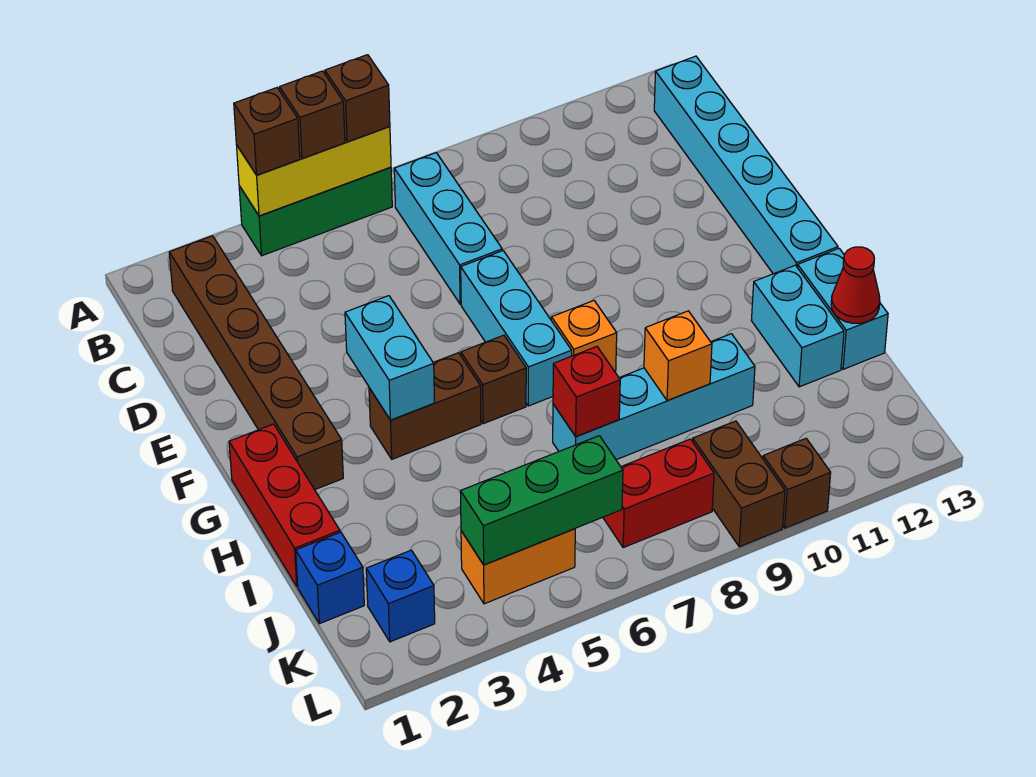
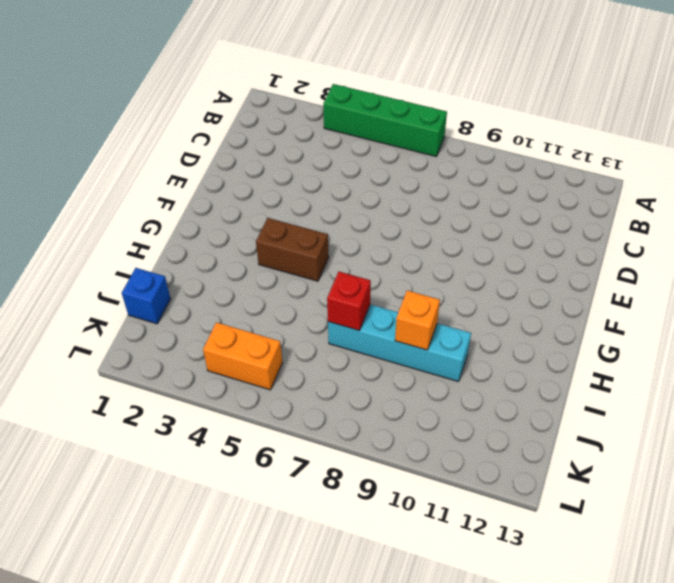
green 1x4 brick [323,84,447,156] -> green 1x3 brick [239,167,392,256]
none -> brown 1x6 brick [169,236,343,490]
none -> cyan 1x3 brick [394,153,502,304]
none -> cyan 1x6 brick [654,56,838,274]

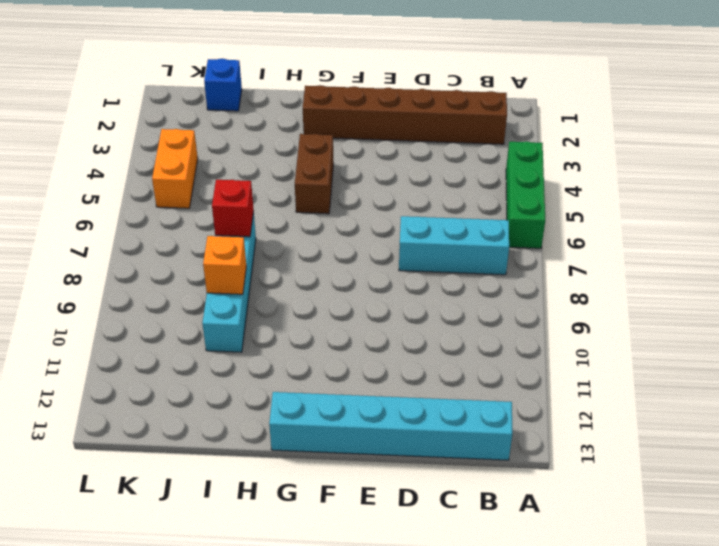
none -> cyan 1x3 brick [461,251,572,406]
none -> red 1x3 brick [229,424,340,586]
none -> brown 1x1 brick [461,335,526,424]

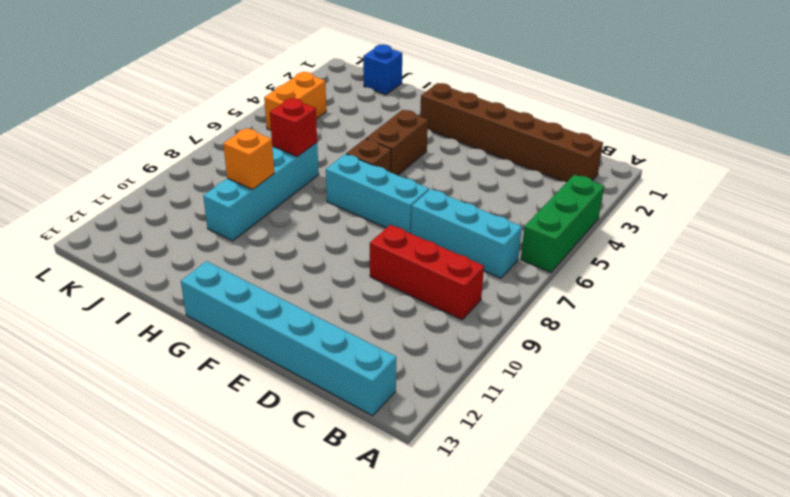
red 1x3 brick [370,225,484,320] -> red 1x3 brick moved to [229,424,340,586]
none -> orange 1x1 brick [551,301,617,372]
none -> cyan 1x2 brick [751,265,844,387]
none -> cyan 1x2 brick [797,249,888,369]

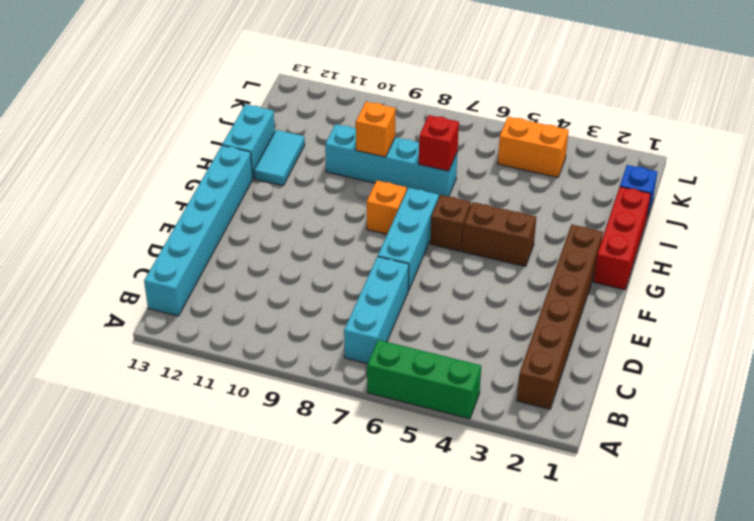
cyan 1x2 tile [254,130,305,186] -> cyan 1x2 brick [751,265,844,387]
none -> blue 1x1 brick [366,550,435,642]
none -> red 1x2 brick [603,439,714,548]
none -> brown 1x2 brick [693,421,785,547]

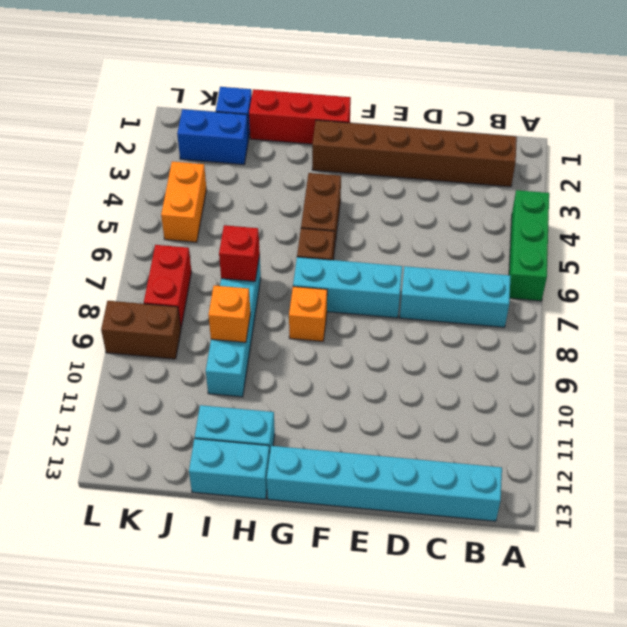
blue 1x2 brick [177,109,248,165] -> blue 1x1 brick [366,550,435,642]
none -> brown 1x1 brick [763,439,831,528]
none -> yellow 1x3 brick [237,127,391,216]
none -> cyan 1x2 brick [345,296,435,420]

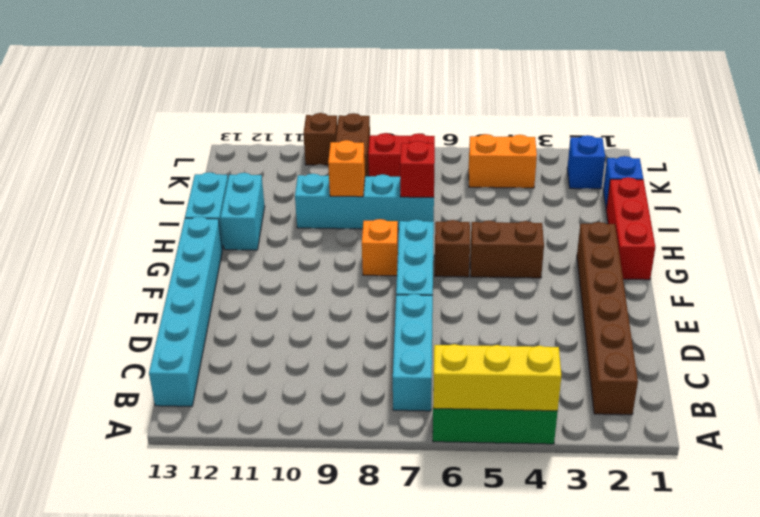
none -> cyan 1x2 brick [345,296,435,420]
none -> red 1x1 cone [831,247,880,323]
none -> green 1x3 brick [460,436,623,565]

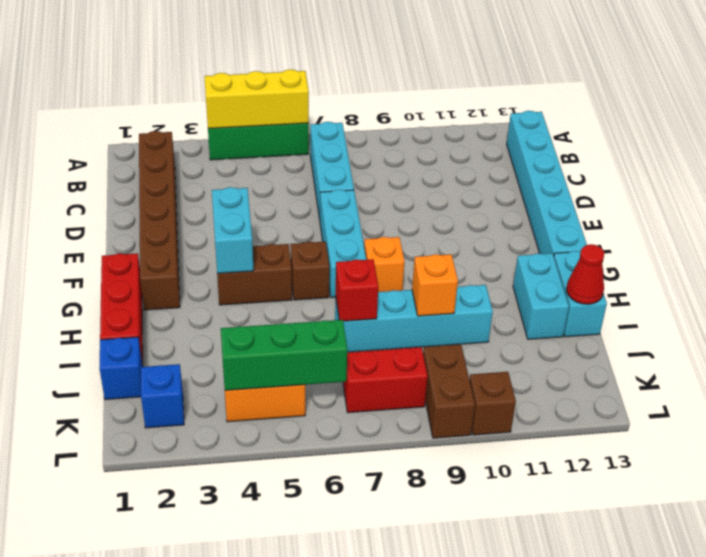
none -> brown 1x1 brick [234,88,300,175]
none -> brown 1x1 brick [279,71,345,158]
none -> brown 1x1 brick [325,55,390,142]

